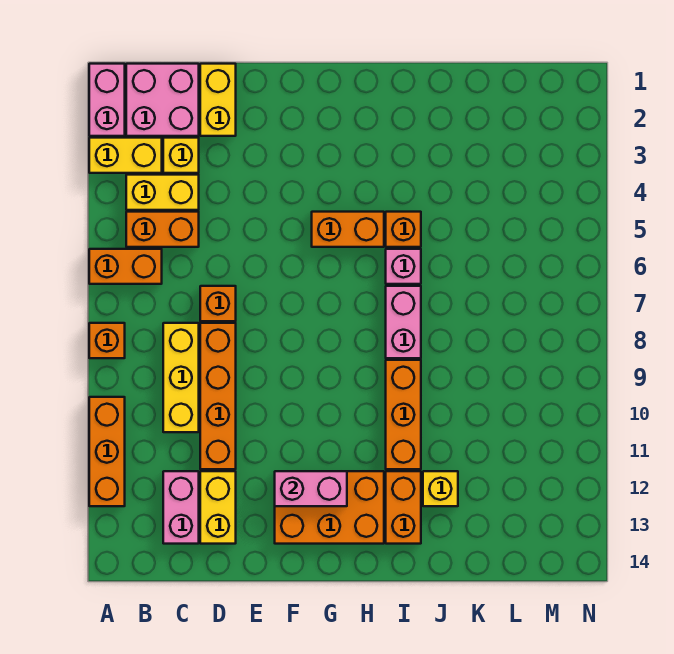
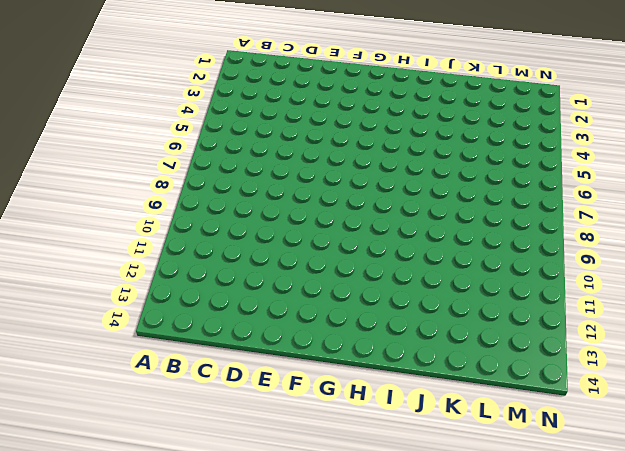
none -> pink 1x2 brick [89,64,125,136]
none -> yellow 1x2 brick [89,138,162,173]
none -> orange 1x2 brick [89,249,162,284]

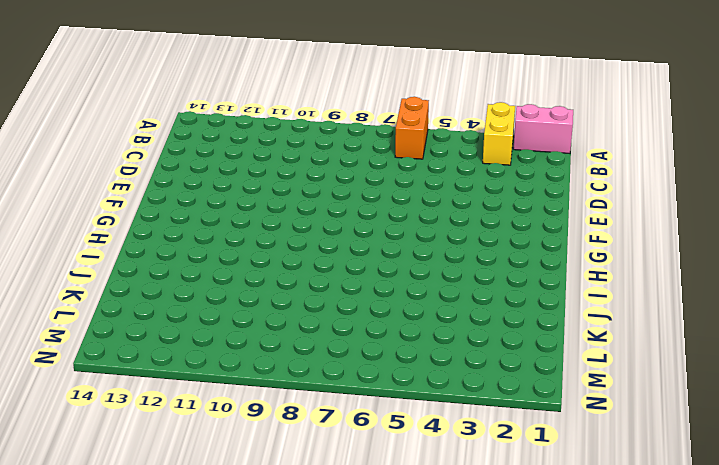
none -> orange 1x1 brick [89,323,125,358]
none -> orange 1x3 brick [89,397,125,506]
none -> pink 2x2 brick [126,64,199,136]

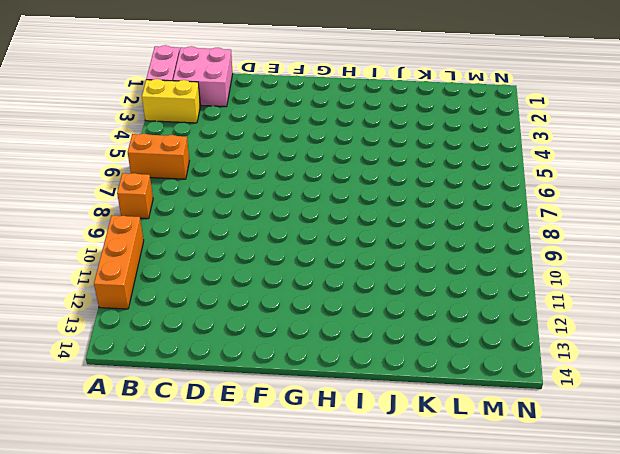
none -> yellow 1x2 brick [126,175,199,210]
none -> orange 1x2 brick [126,212,199,247]
none -> yellow 1x1 brick [163,138,199,173]

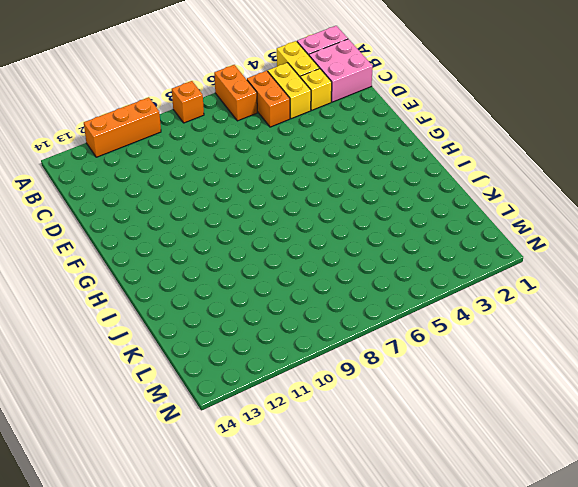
none -> yellow 1x3 brick [163,323,199,432]
none -> pink 1x2 brick [163,471,199,544]
none -> yellow 1x2 brick [200,64,236,136]

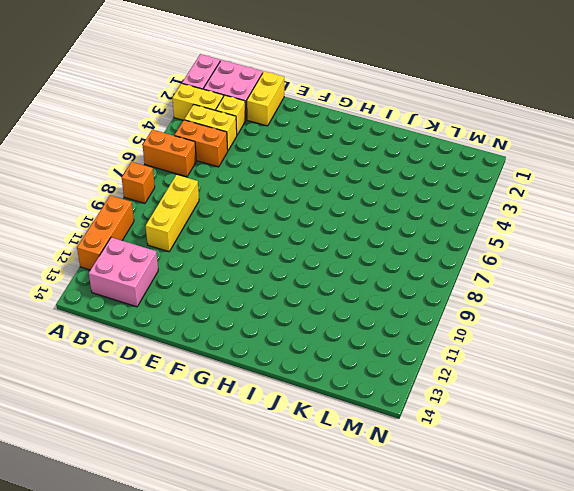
pink 2x2 brick [89,237,158,307] -> pink 1x2 brick [163,471,199,544]
none -> orange 1x1 brick [200,286,236,321]
none -> orange 1x4 brick [200,323,236,469]
none -> yellow 1x2 brick [200,471,236,544]

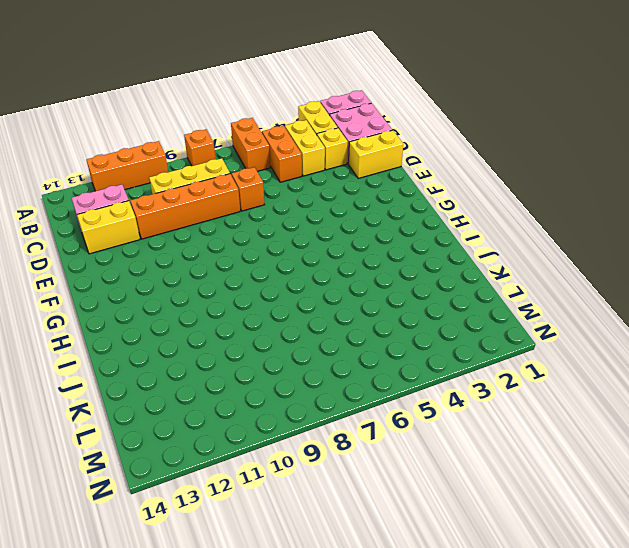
none -> orange 2x3 brick [275,471,384,544]
none -> orange 1x2 brick [312,212,384,247]
none -> orange 1x1 brick [386,212,421,247]

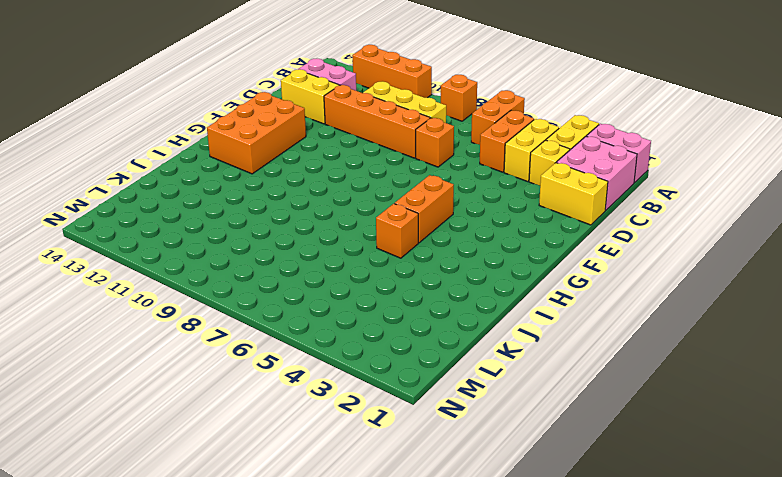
none -> pink 1x1 brick [386,249,421,284]
none -> pink 1x2 brick [386,286,421,358]
none -> orange 1x3 brick [386,360,421,469]

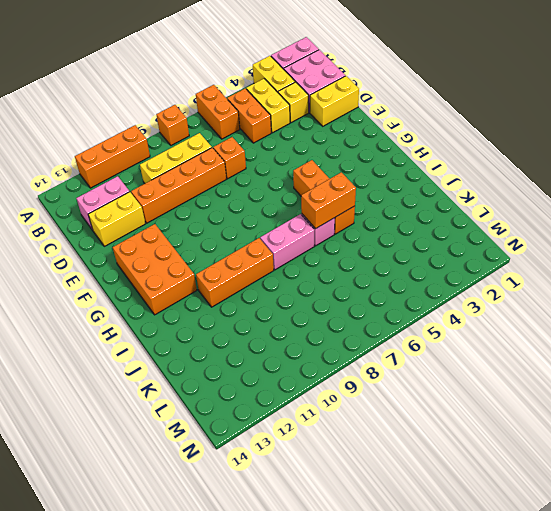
orange 1x2 brick [301,172,356,229] -> orange 1x2 brick moved to [386,471,421,544]
none -> yellow 1x1 brick [423,471,458,506]
none -> pink 1x2 brick [275,471,347,506]

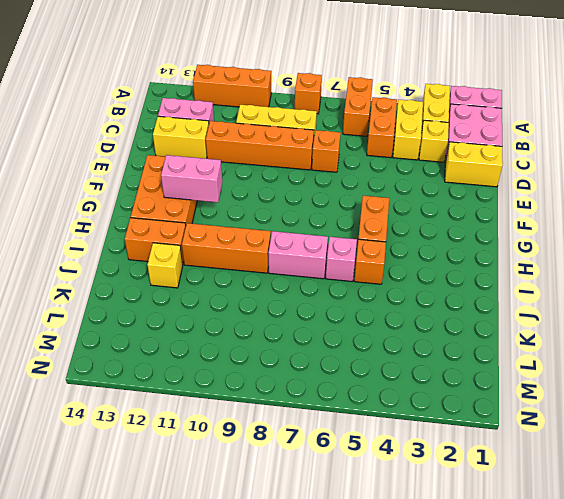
pink 1x2 brick [161,155,222,202] -> pink 1x2 brick turned to [275,471,347,506]

